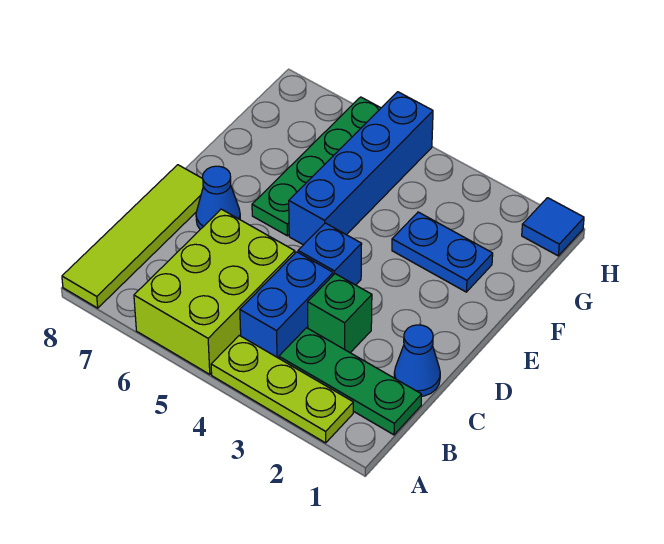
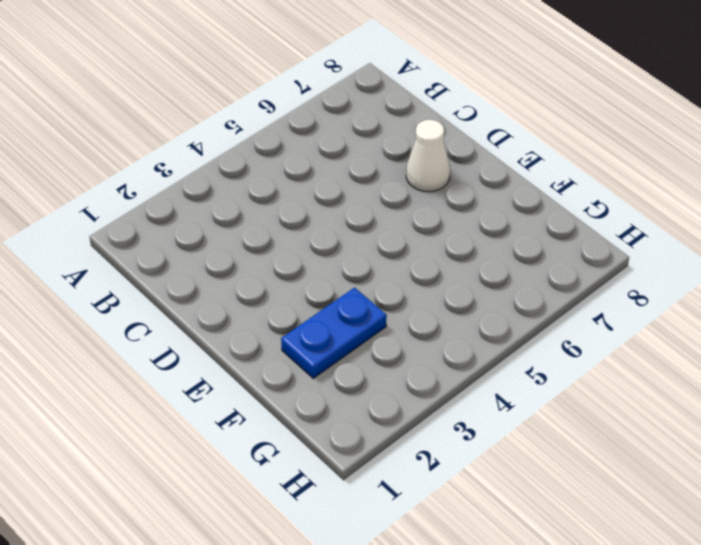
white 1x1 cone [406,120,450,192] -> blue 1x1 cone [196,166,240,229]
none -> lime 1x3 plate [211,335,353,443]
none -> lime 2x3 brick [134,209,295,374]
none -> lime 1x4 tile [62,165,203,308]

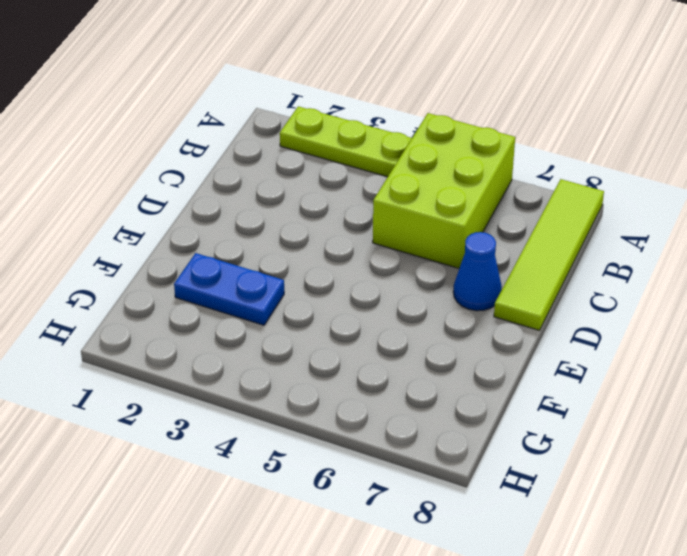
none -> green 1x3 plate [279,328,422,435]
none -> blue 1x2 brick [240,252,333,358]
none -> blue 1x1 cone [394,325,440,396]

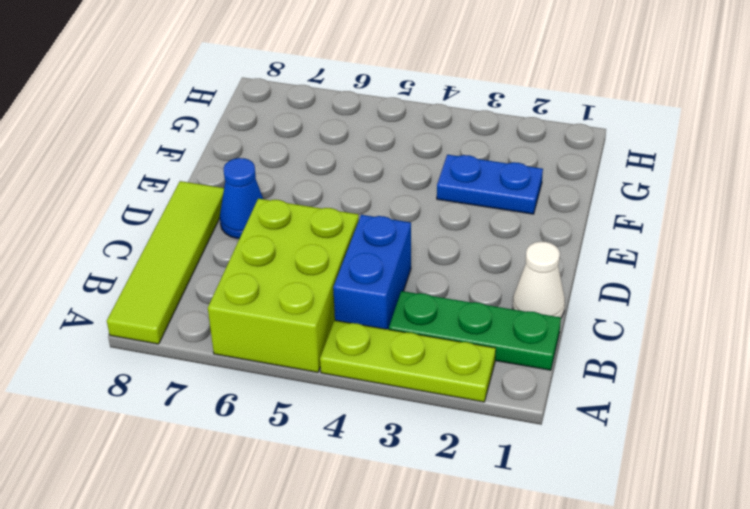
white 1x1 cone [513,241,565,318] -> blue 1x1 cone [394,325,440,396]
none -> green 1x1 brick [308,274,372,353]
none -> blue 1x1 brick [298,223,362,285]
none -> blue 1x4 brick [289,92,433,245]

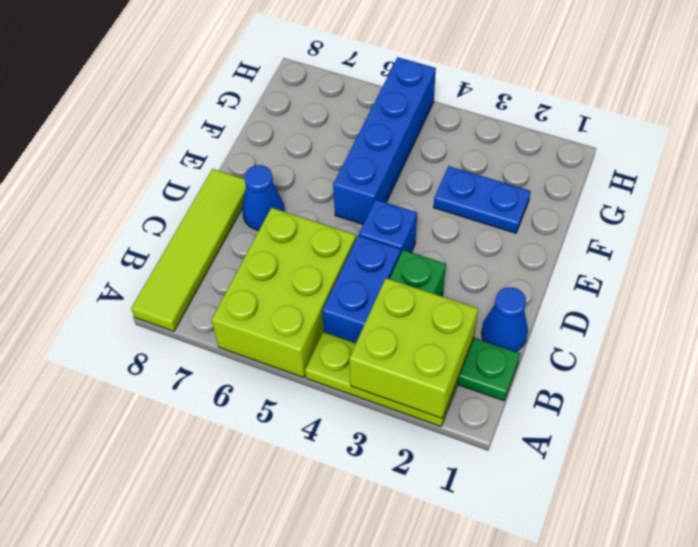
lime 2x2 brick [349,278,478,418] -> none
none -> green 1x4 plate [252,97,381,236]
none -> blue 1x1 tile [522,198,584,256]

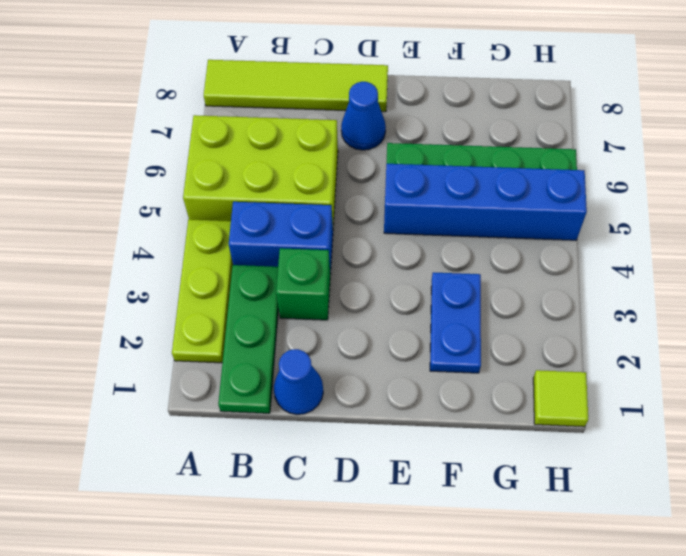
lime 1x1 tile [533,370,588,427] -> blue 1x1 tile [522,198,584,256]
none -> blue 1x1 brick [298,223,362,285]

